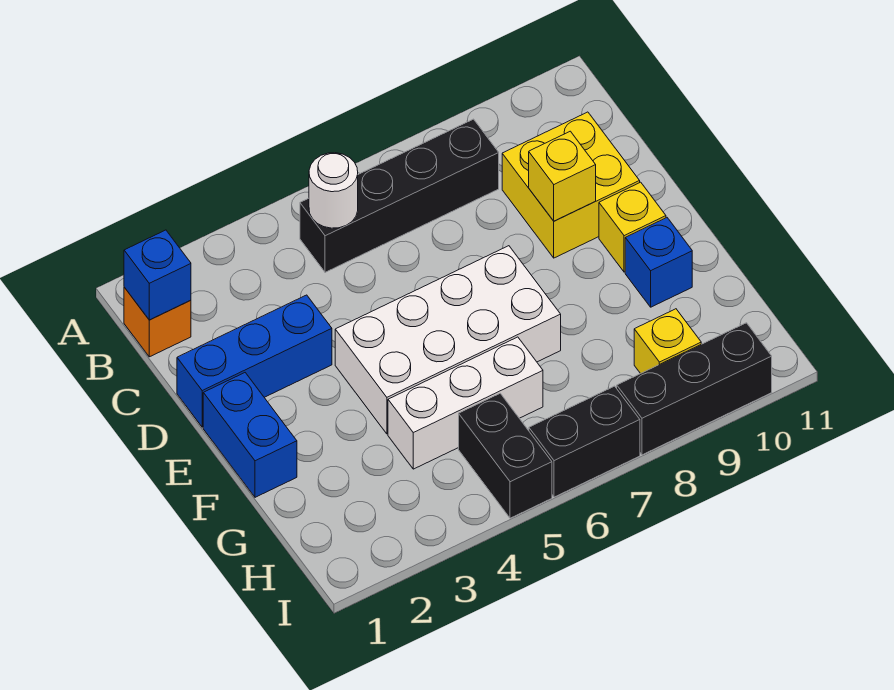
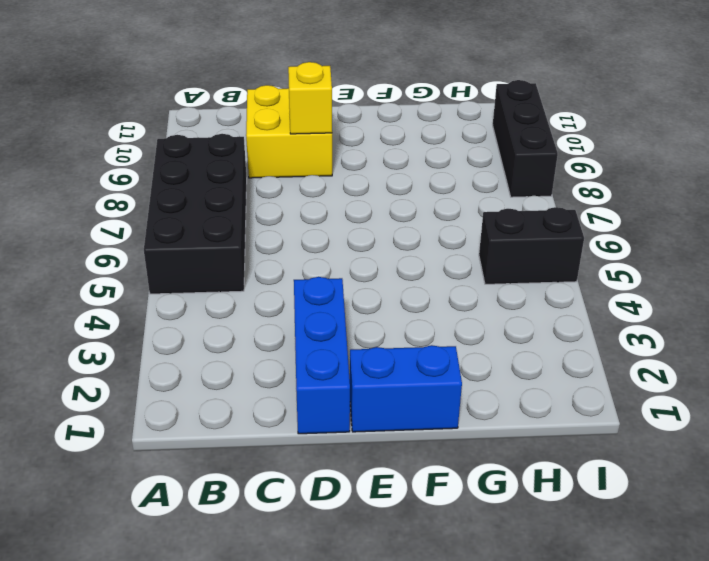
black 2x4 brick [144,134,247,294] -> black 1x4 brick [300,119,499,272]
none -> orange 1x1 brick [124,287,191,357]
none -> white 2x4 brick [335,246,561,434]
none -> yellow 1x1 brick [599,182,666,272]

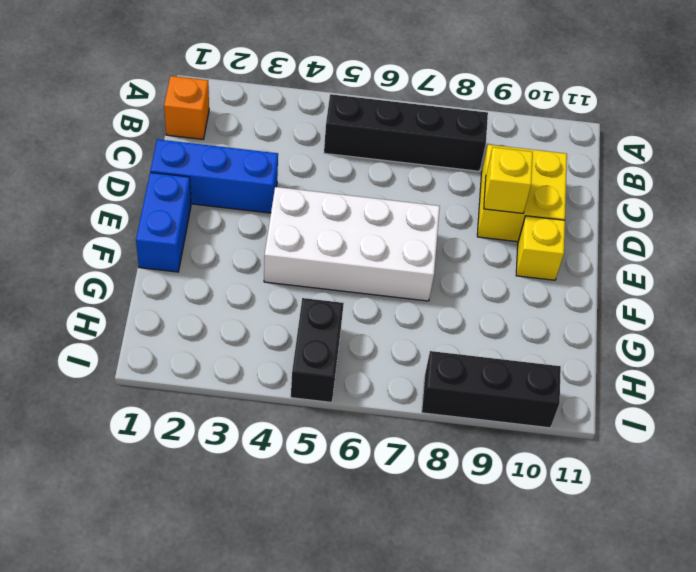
none -> blue 1x1 brick [625,218,692,307]
none -> white 1x3 brick [388,337,543,469]
none -> yellow 1x1 brick [634,309,701,373]

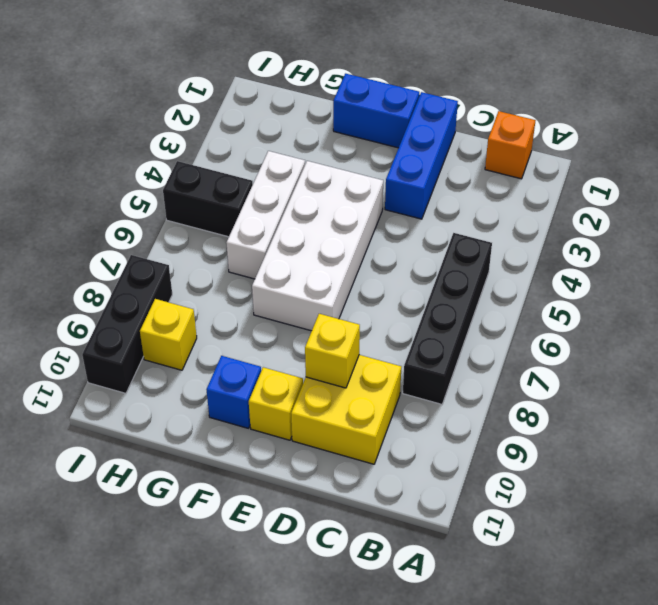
none -> black 1x2 brick [529,386,640,497]
none -> blue 1x1 brick [124,230,191,320]
none -> white 1x1 round brick [309,153,358,228]

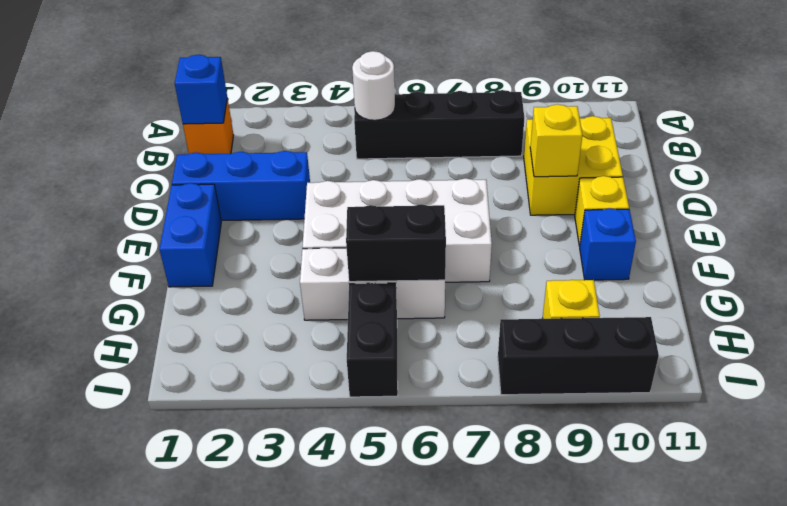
black 1x2 brick [346,204,446,282] -> black 1x2 brick moved to [529,386,640,497]

